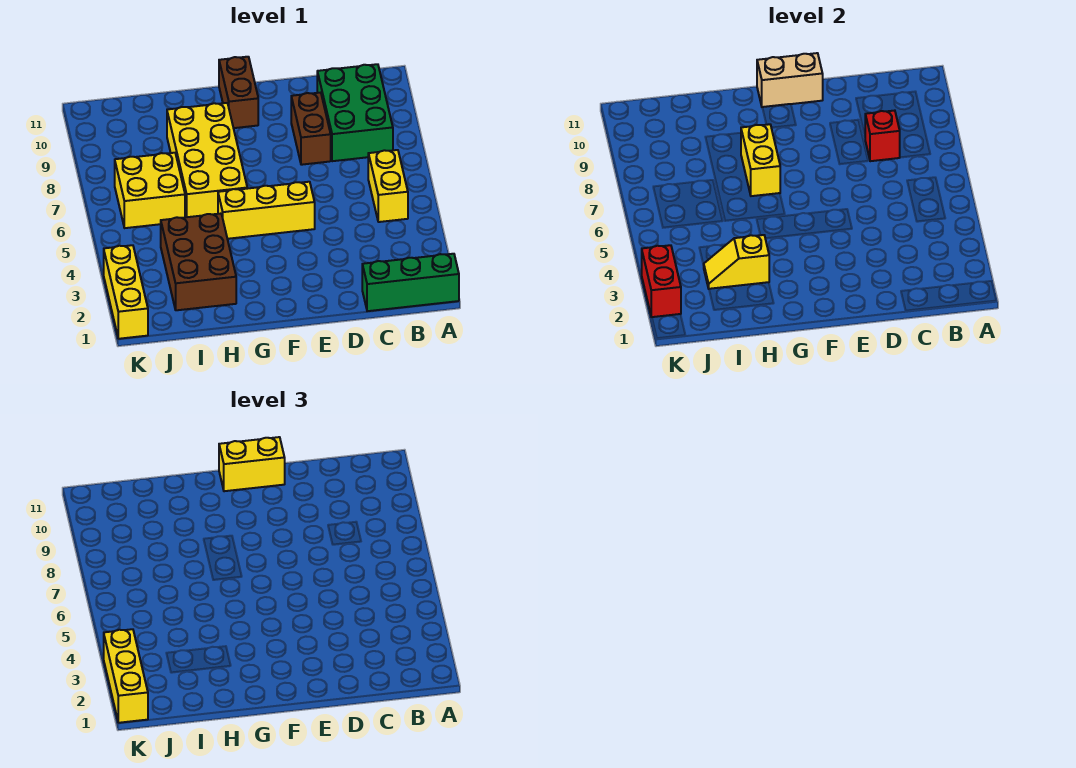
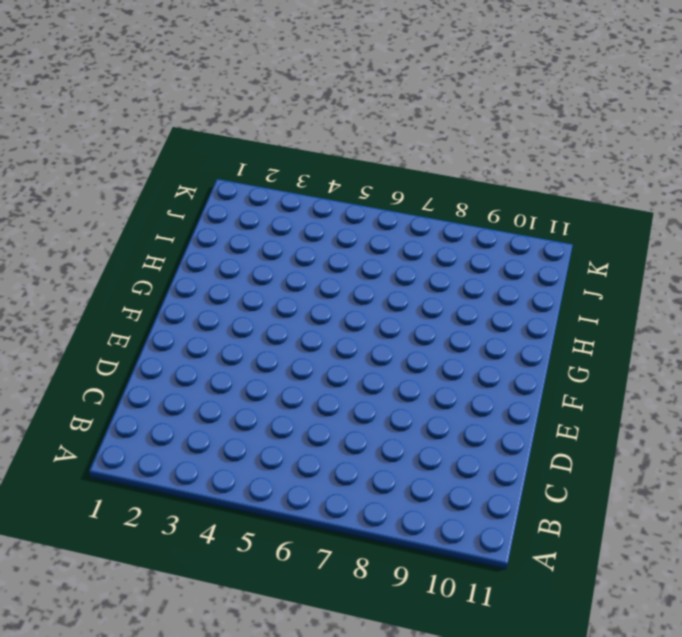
none -> green 1x3 brick [362,254,459,311]
none -> yellow 1x2 brick [368,150,408,222]
none -> green 2x3 brick [317,64,393,161]

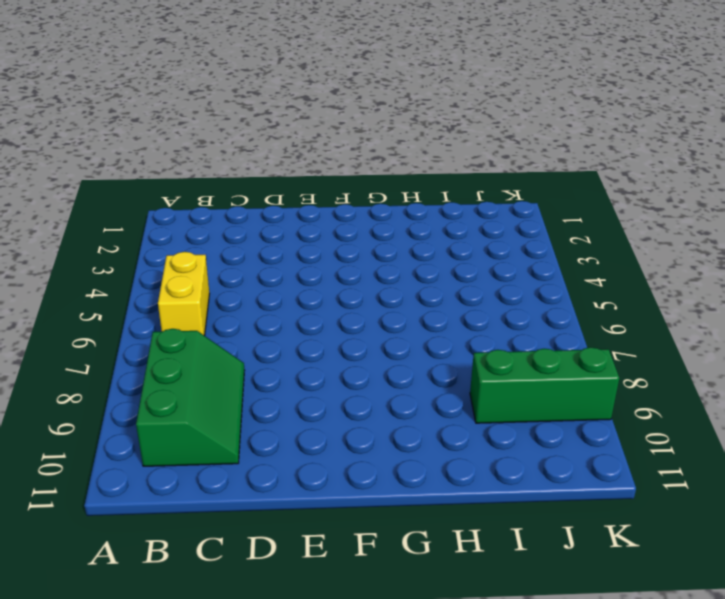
green 2x3 slope [136,329,245,466] -> green 2x3 brick [317,64,393,161]
green 1x3 brick [470,347,619,423] -> green 1x3 brick moved to [362,254,459,311]
none -> brown 1x2 brick [291,93,331,165]
none -> yellow 1x3 brick [218,182,315,239]
none -> brown 1x2 brick [219,57,258,128]

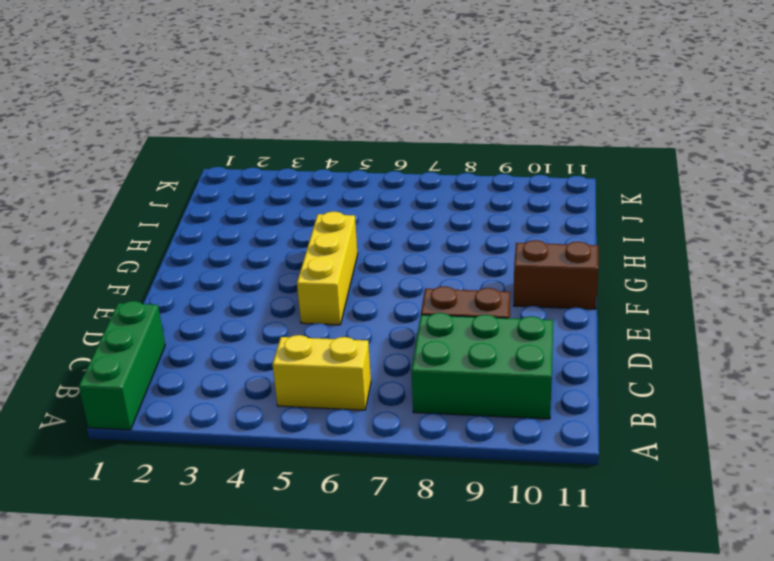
none -> yellow 2x4 brick [167,103,247,217]
none -> brown 2x3 brick [161,214,236,310]
none -> yellow 2x2 brick [115,153,185,228]

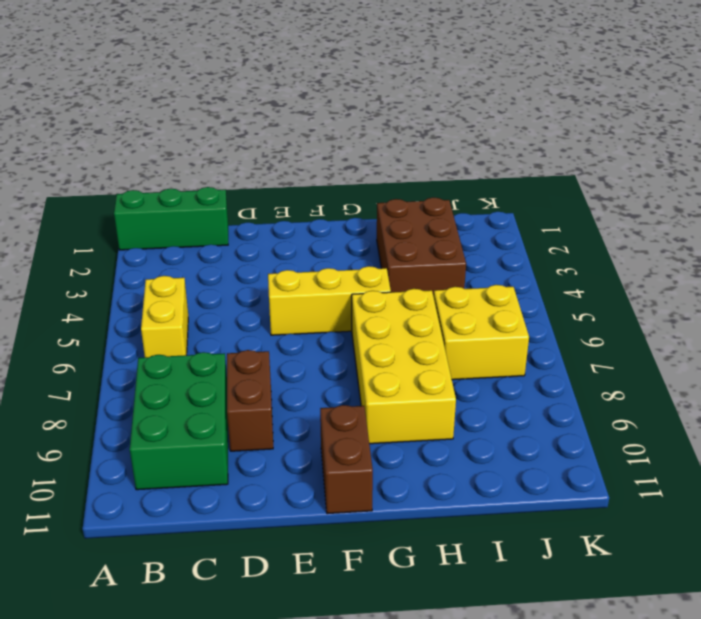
none -> yellow 1x3 brick [104,245,148,339]
none -> red 1x1 brick [865,111,900,161]
none -> tan 1x2 brick [757,53,823,107]

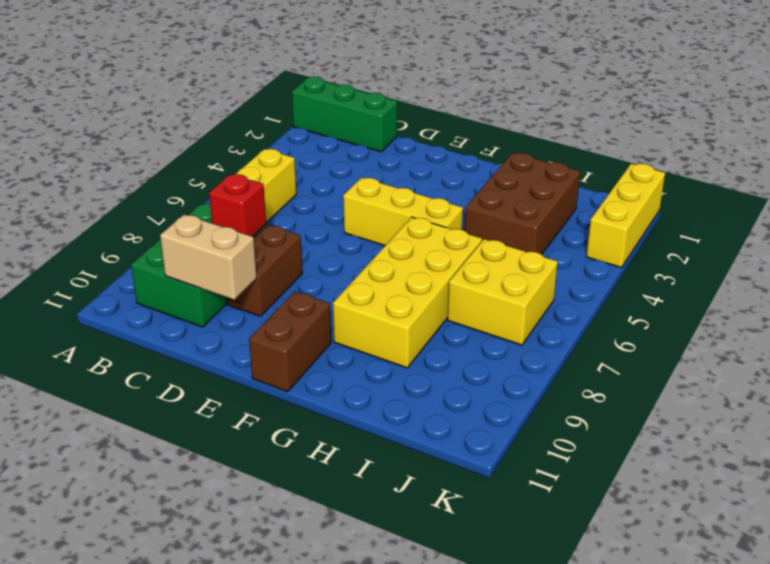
tan 1x2 brick [160,214,257,300] -> tan 1x2 brick moved to [757,53,823,107]
none -> yellow 1x2 brick [741,124,780,196]
none -> yellow 1x2 slope [704,235,769,289]
none -> red 1x2 brick [642,245,681,317]

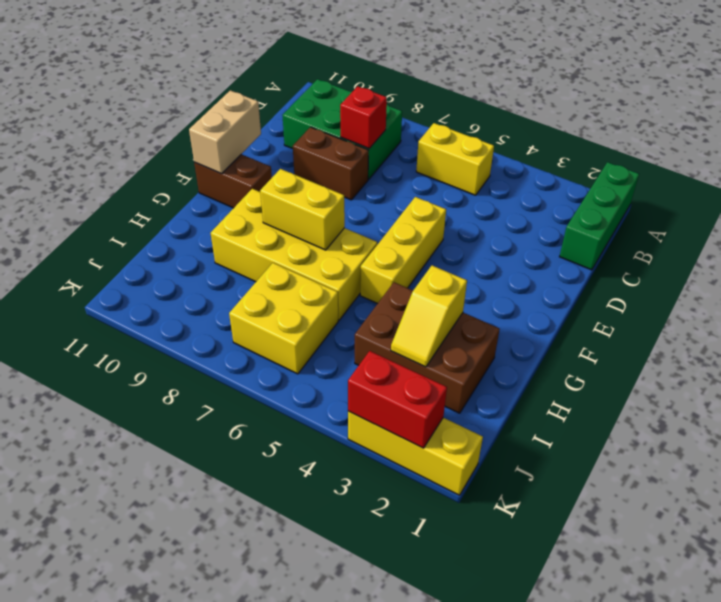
none -> yellow 1x2 brick [219,437,285,491]
none -> yellow 1x3 brick [104,629,148,723]

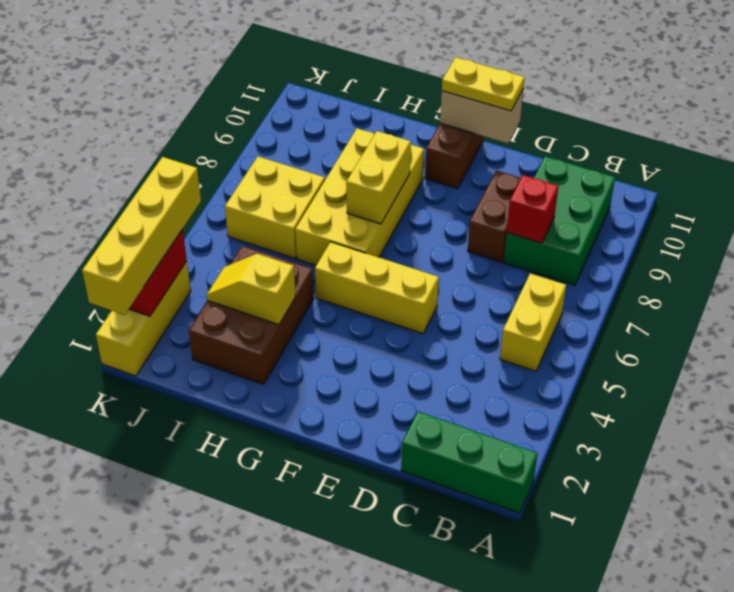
yellow 1x2 plate [442,57,525,111] -> yellow 1x2 brick [219,437,285,491]
yellow 1x4 brick [82,157,201,315] -> yellow 1x3 brick [104,629,148,723]

